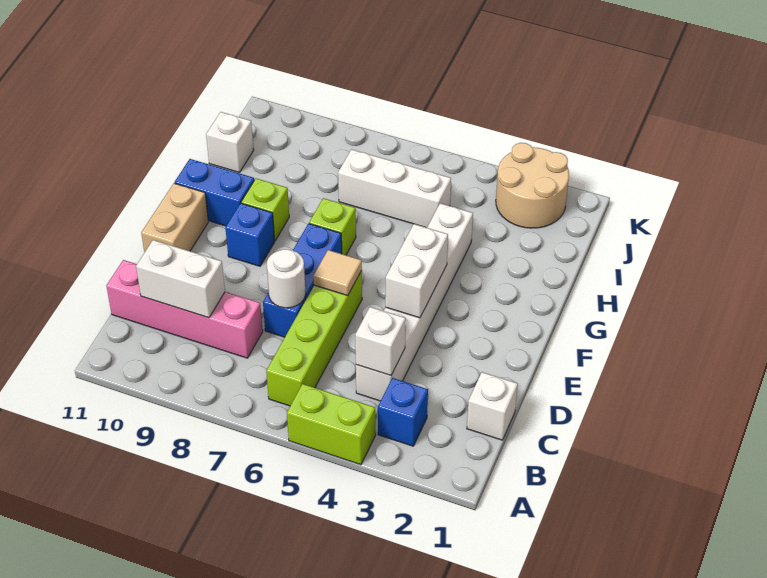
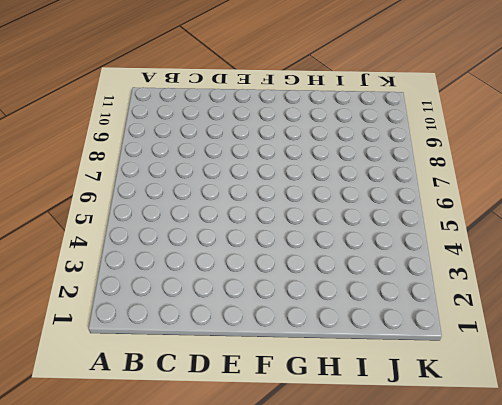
none -> lime 1x2 brick [287,384,376,465]
none -> blue 1x1 brick [378,378,428,446]
none -> lime 1x4 brick [266,271,362,406]

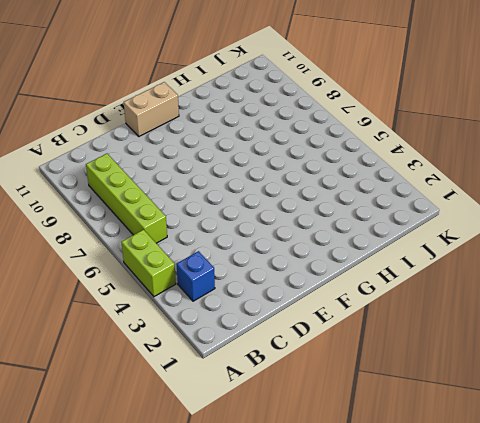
lime 1x4 brick [86,154,167,243] -> lime 1x4 brick turned to [266,271,362,406]
none -> white 1x1 brick [467,372,518,440]
none -> white 1x6 brick [356,203,473,401]
none -> pink 1x4 brick [106,260,263,358]

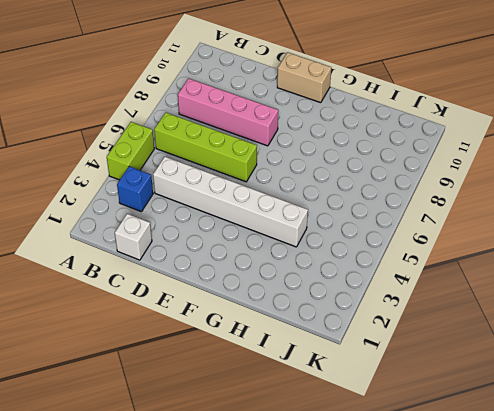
pink 1x4 brick [178,78,278,146] -> pink 1x4 brick turned to [106,260,263,358]
none -> blue 1x3 brick [263,224,342,337]
none -> blue 1x1 brick [225,203,275,266]
none -> lime 1x1 brick [309,198,356,255]

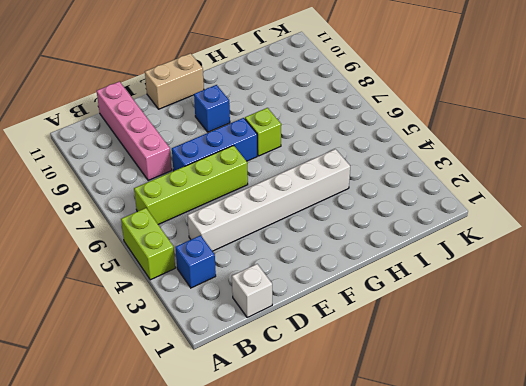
none -> lime 1x1 brick [241,178,289,241]
none -> blue 1x2 brick [175,159,254,226]
none -> white 1x3 brick [338,149,451,228]

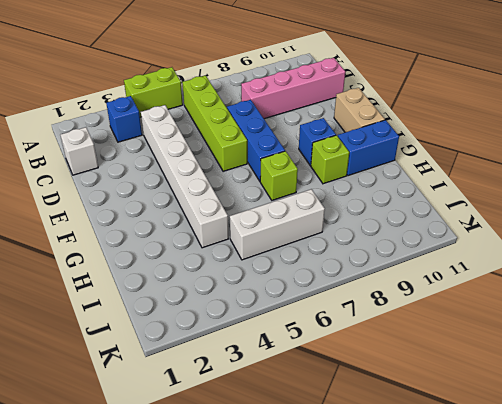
none -> white 1x1 brick [206,112,254,173]
none -> tan 2x2 round brick [496,143,569,228]
none -> white 1x1 brick [355,307,406,375]

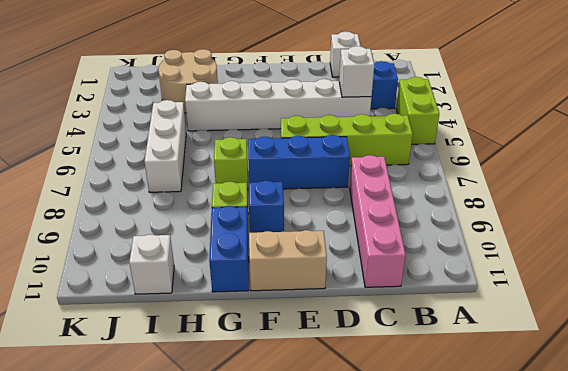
tan 2x2 round brick [158,49,218,113] -> tan 2x2 round brick moved to [496,143,569,228]
none -> white 1x2 brick [136,240,225,318]
none -> white 1x1 round brick [267,249,306,308]
none -> white 1x2 brick [385,224,448,318]

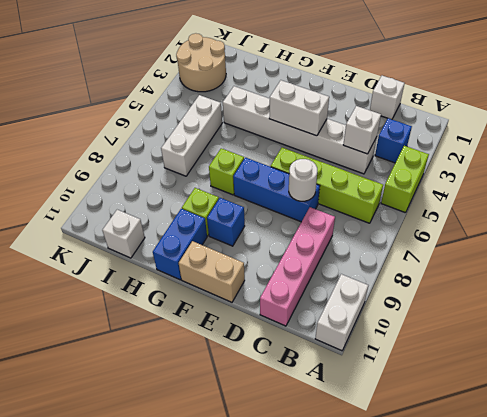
white 1x2 brick [315,274,368,351] -> white 1x2 brick moved to [136,240,225,318]
none -> tan 1x1 tile [313,250,362,295]

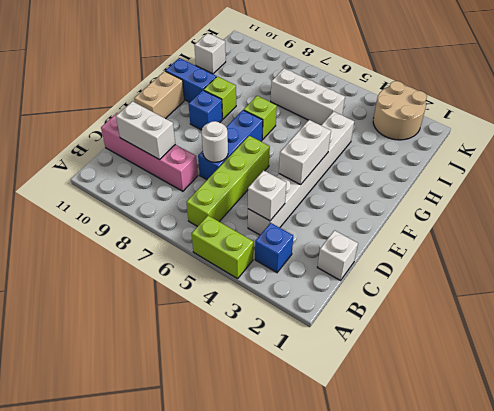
none -> tan 1x1 tile [313,250,362,295]

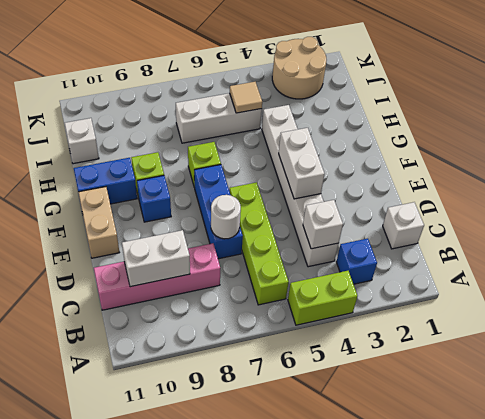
tan 1x1 tile [230,82,262,113] -> tan 1x1 tile moved to [313,250,362,295]

